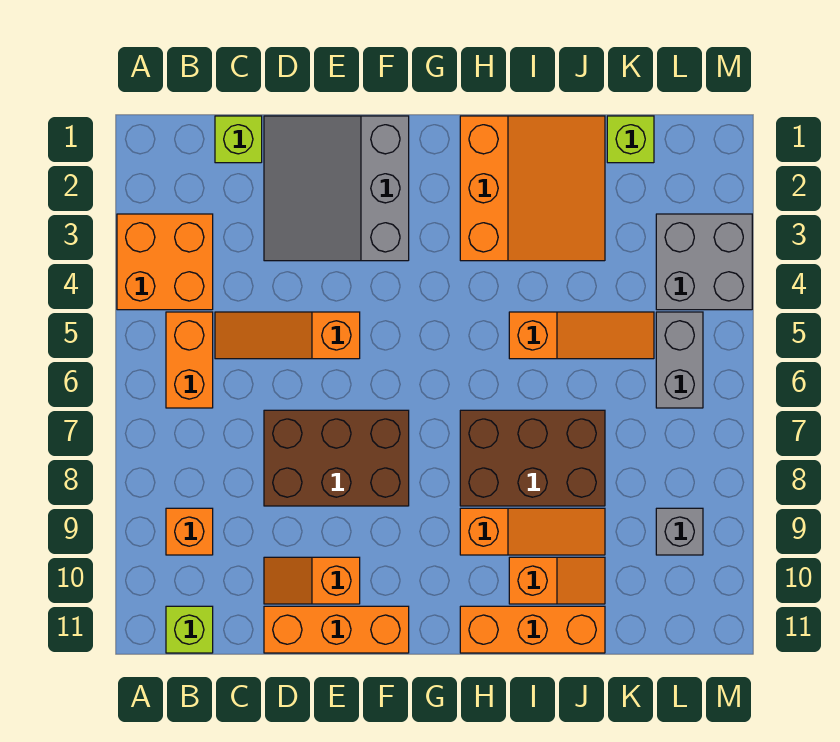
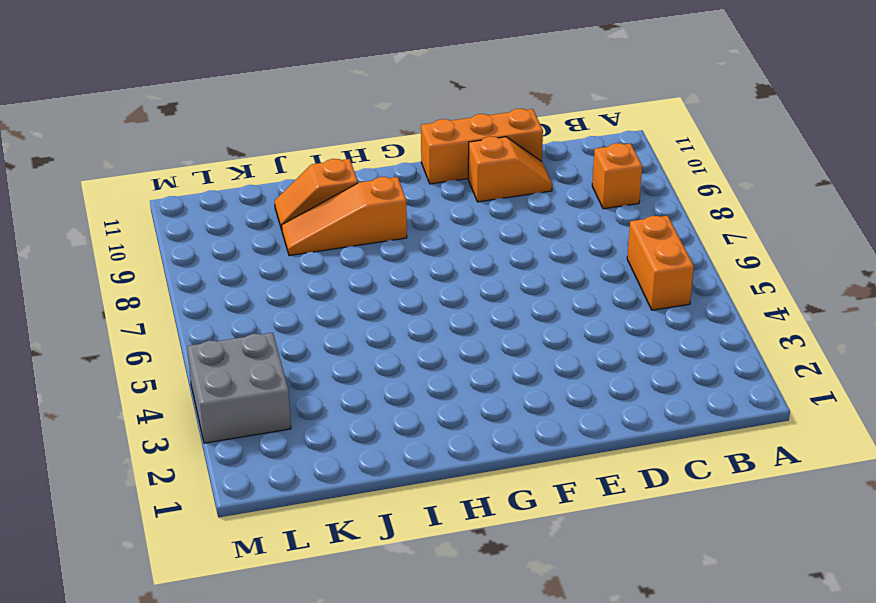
none -> orange 2x2 brick [117,214,213,310]
none -> lime 1x1 brick [166,606,213,653]
none -> lime 1x1 brick [215,116,262,163]

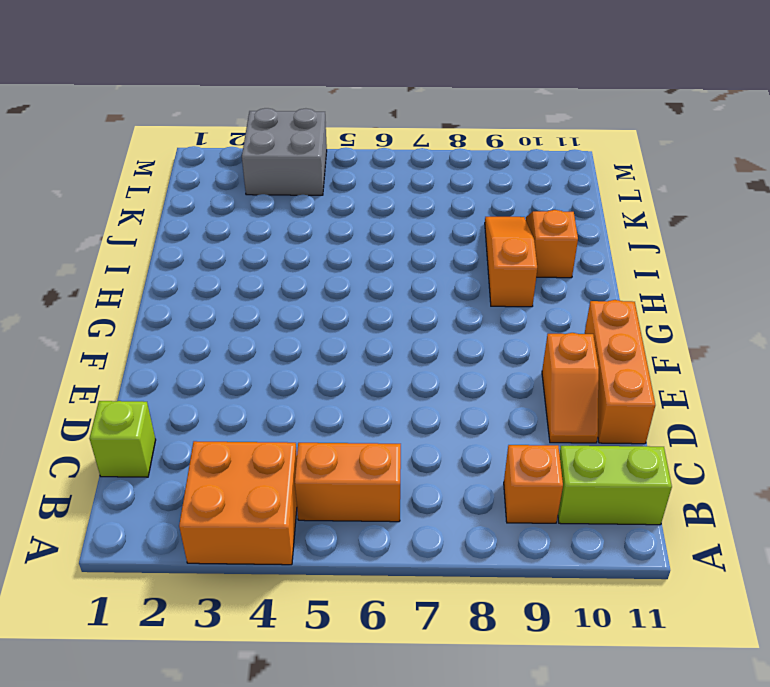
lime 1x2 brick [558,446,672,525] -> lime 1x1 brick [166,606,213,653]
none -> orange 1x3 slope [215,312,360,359]
none -> grey 3x3 slope [264,116,409,261]
none -> brown 2x3 brick [264,410,409,506]

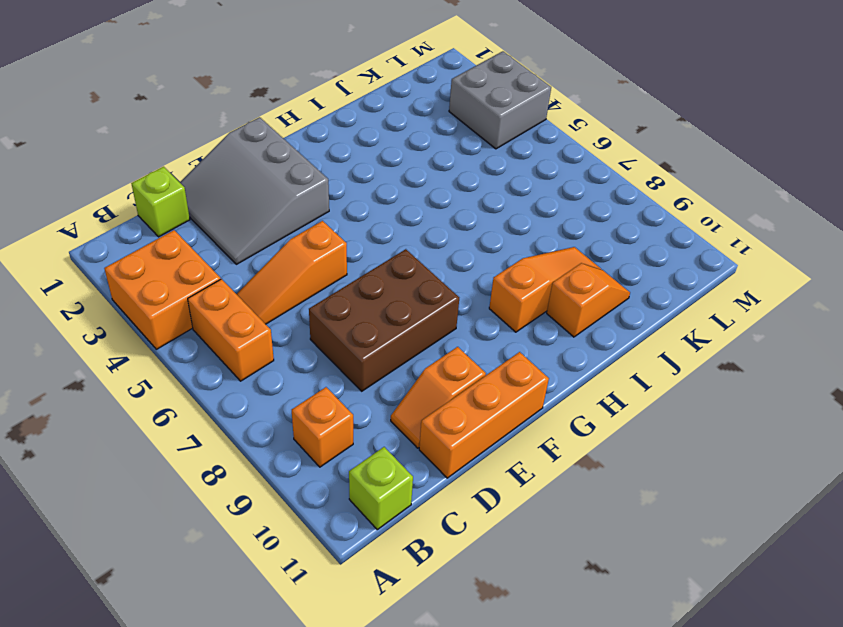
none -> orange 3x3 slope [460,116,605,261]
none -> brown 2x3 brick [460,410,605,506]
none -> orange 1x3 brick [460,606,605,653]

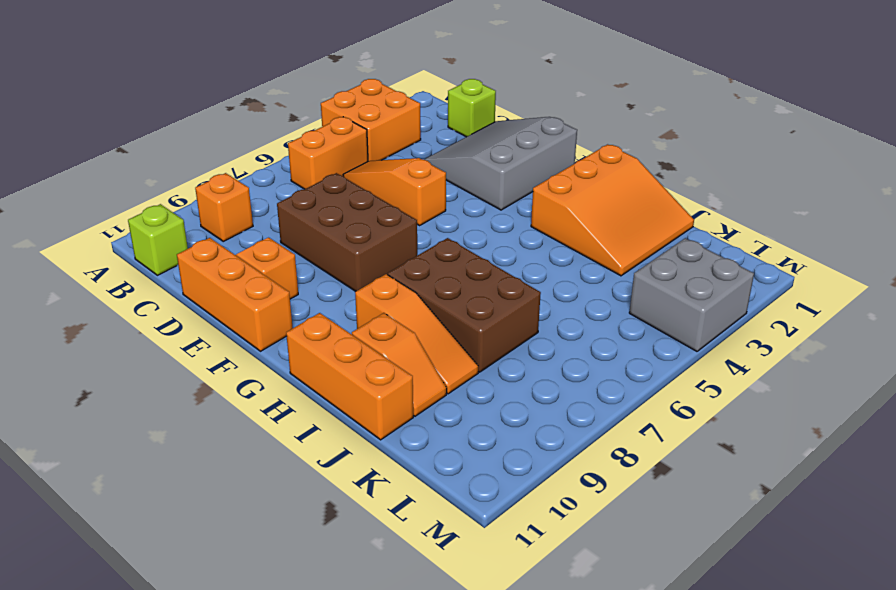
none -> orange 1x3 slope [509,312,654,359]
none -> lime 1x1 brick [607,116,654,163]
none -> grey 1x2 brick [656,312,703,408]

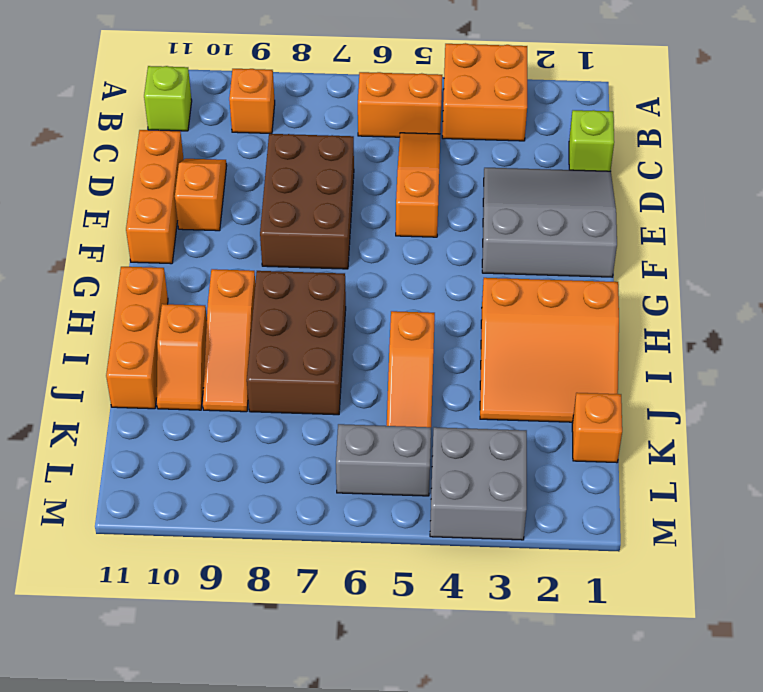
orange 1x1 brick [572,393,622,463] -> lime 1x1 brick [607,116,654,163]
none -> grey 1x1 brick [656,508,703,555]

